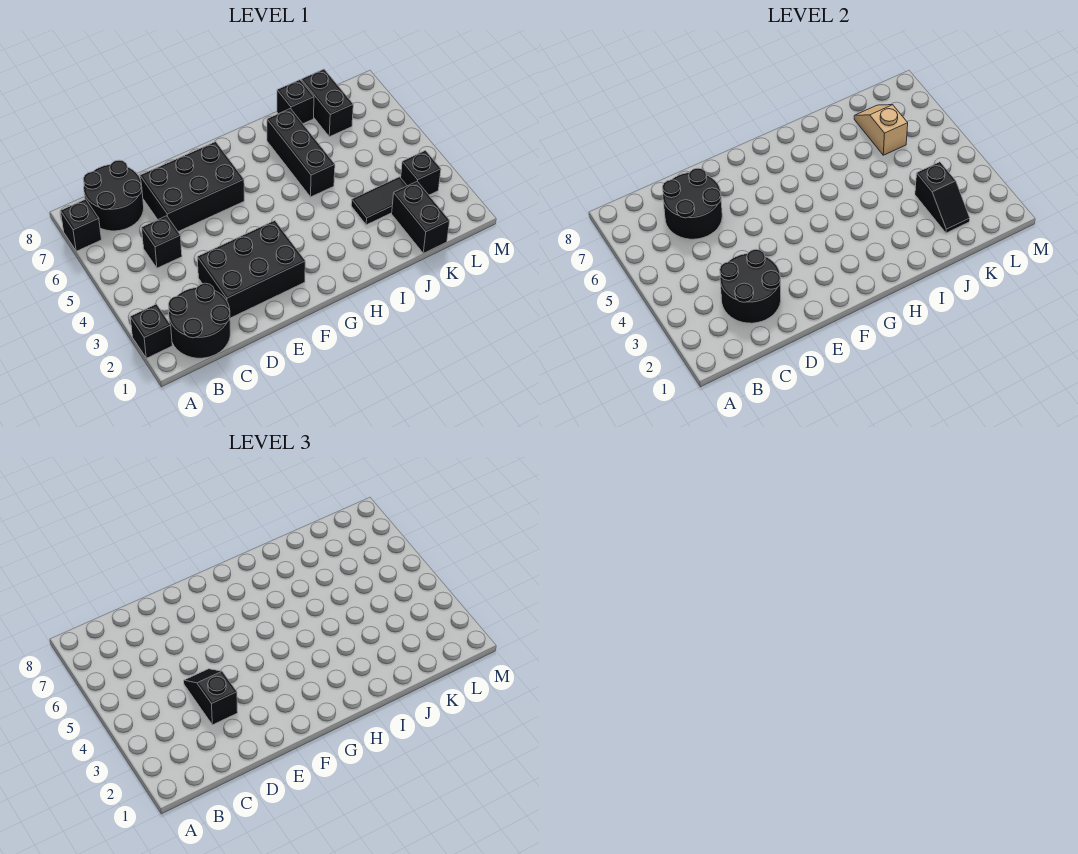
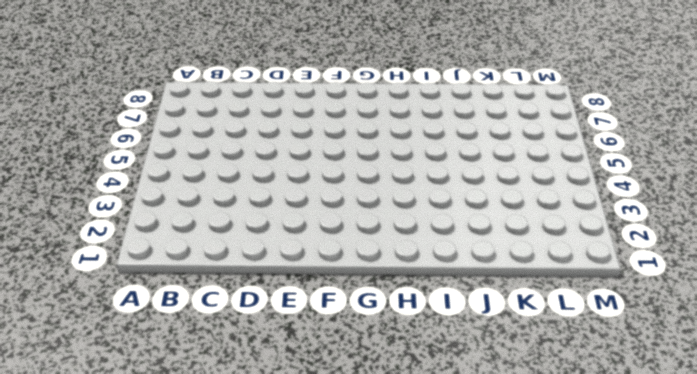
none -> black 1x1 brick [130,304,172,358]
none -> black 1x1 brick [60,199,101,251]
none -> black 2x2 round brick [168,283,231,358]

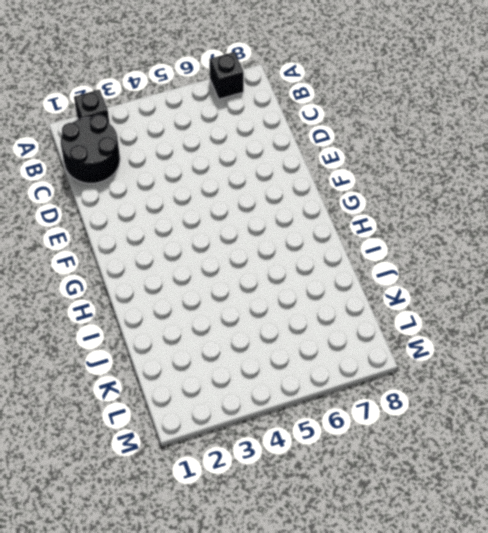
none -> black 2x2 round brick [83,160,144,231]
none -> black 1x1 brick [142,216,182,268]
none -> black 2x3 brick [197,221,305,318]

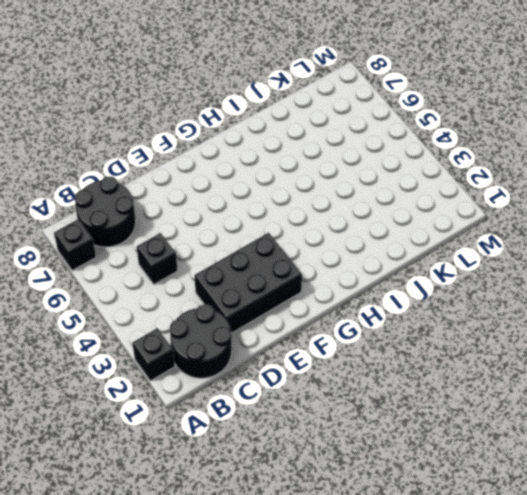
none -> black 2x3 brick [140,142,244,231]
none -> black 1x3 brick [267,109,335,197]
none -> black 1x2 tile [351,177,407,225]

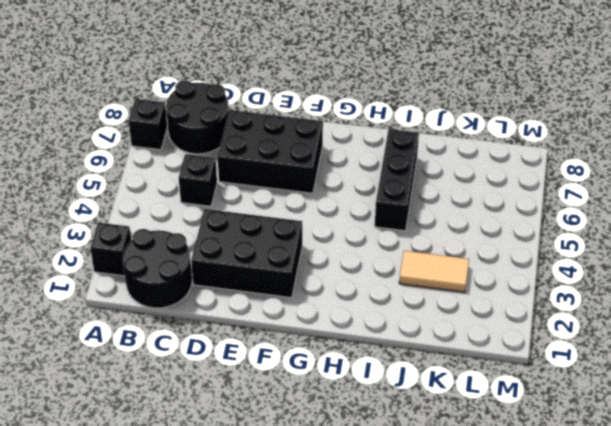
tan 1x2 tile [399,251,469,292] -> black 1x2 tile [351,177,407,225]
none -> black 1x1 brick [277,80,314,124]
none -> black 1x2 brick [392,182,450,253]
none -> black 1x2 brick [301,69,353,137]

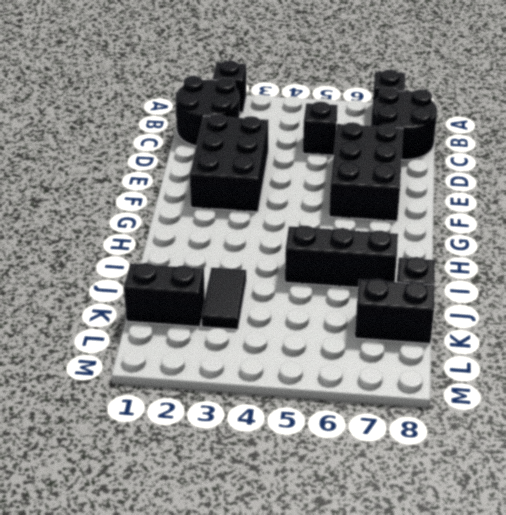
none -> black 1x1 brick [401,151,441,195]
none -> black 2x2 round brick [720,249,781,323]
none -> black 2x2 round brick [663,168,722,239]

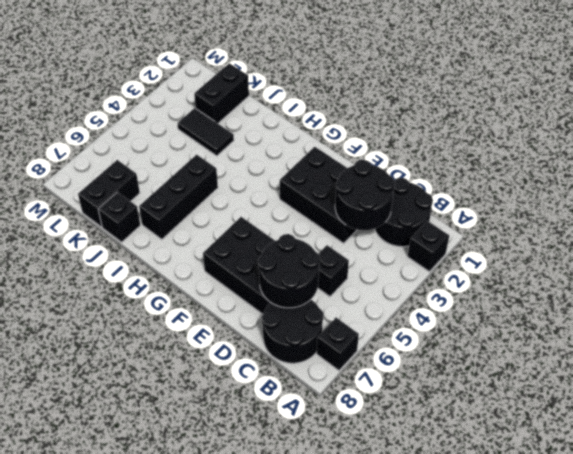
none -> black 1x1 brick [401,151,441,195]
none -> black 1x2 slope [915,162,970,233]
none -> tan 1x2 slope [854,105,908,155]

